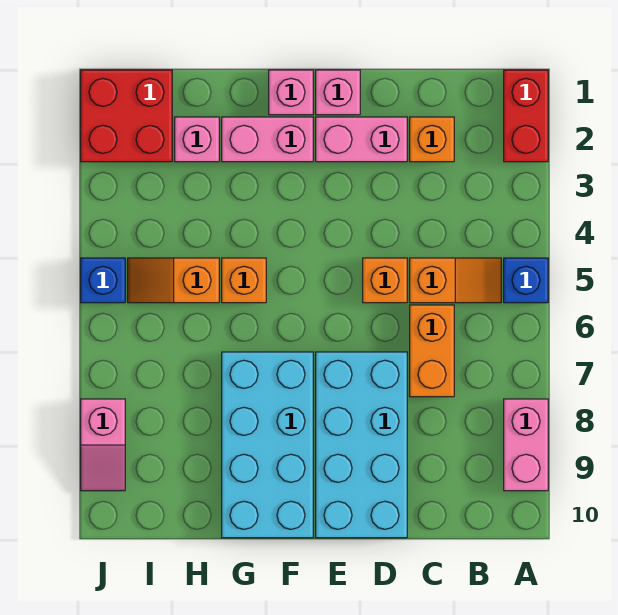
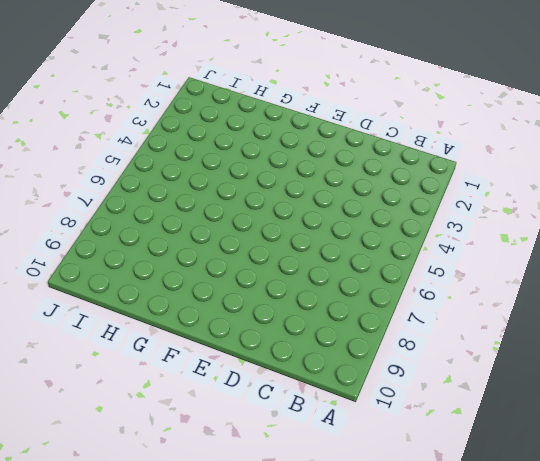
none -> red 1x2 brick [504,70,548,162]
none -> blue 1x1 brick [504,258,548,303]
none -> pink 1x2 brick [504,399,548,491]

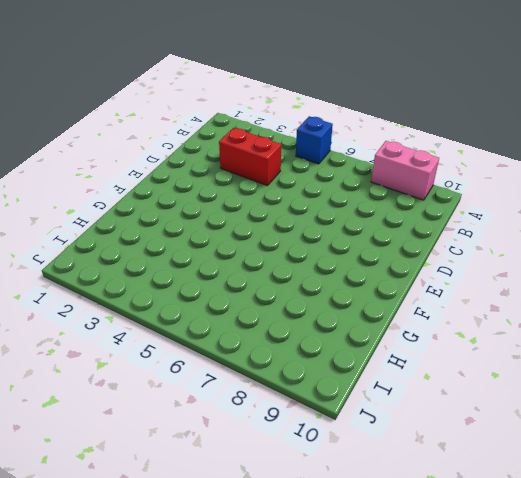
red 1x2 brick [219,128,281,186] -> red 1x2 brick moved to [504,70,548,162]
none -> orange 1x2 slope [410,258,501,303]
none -> orange 1x1 brick [410,117,454,162]
none -> orange 1x2 brick [410,305,454,397]

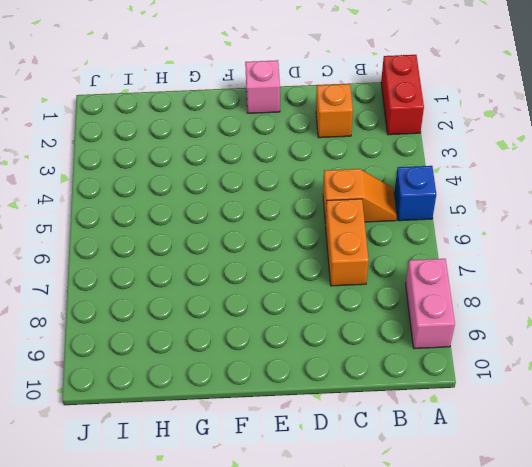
none -> pink 1x2 brick [316,117,407,162]
none -> orange 1x1 brick [363,258,407,303]
none -> cyan 2x4 brick [316,352,407,538]

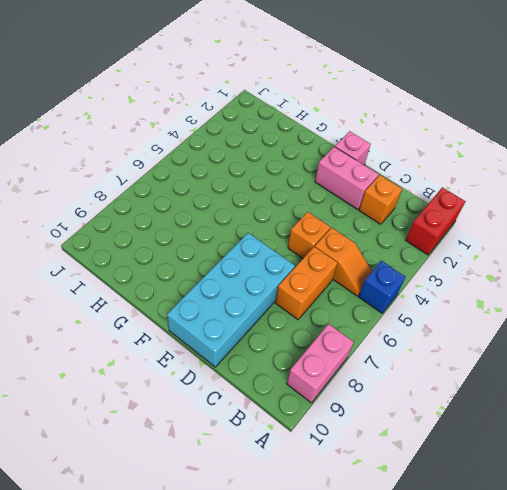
none -> pink 1x1 brick [269,70,313,115]
none -> pink 1x2 brick [222,117,313,162]
none -> cyan 2x4 brick [222,352,313,538]

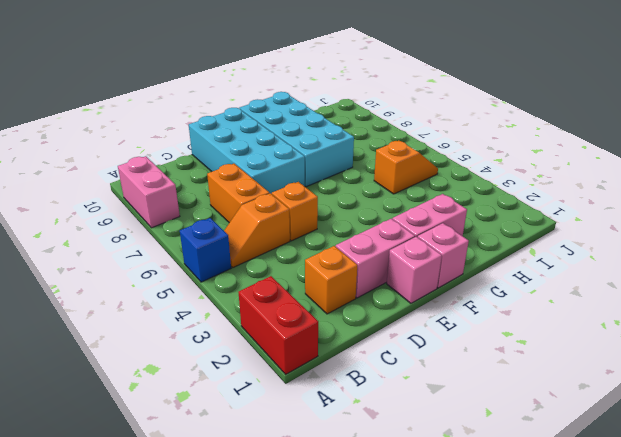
none -> orange 1x1 brick [222,258,266,303]
none -> pink 1x1 brick [175,117,219,162]
none -> red 2x2 brick [81,70,172,162]

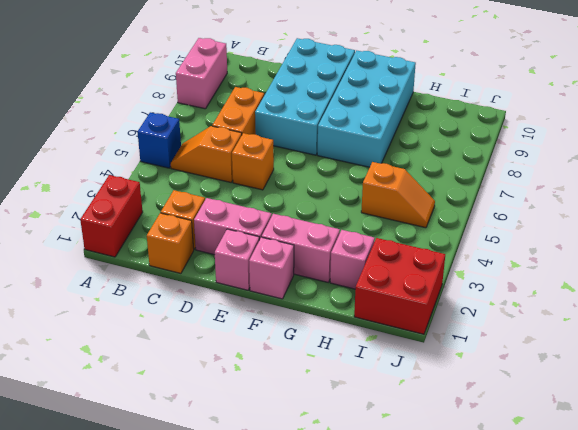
orange 1x1 brick [147,213,194,273] -> orange 1x1 brick moved to [222,258,266,303]
none -> blue 1x1 brick [81,258,125,303]
none -> pink 1x2 slope [81,399,125,491]

